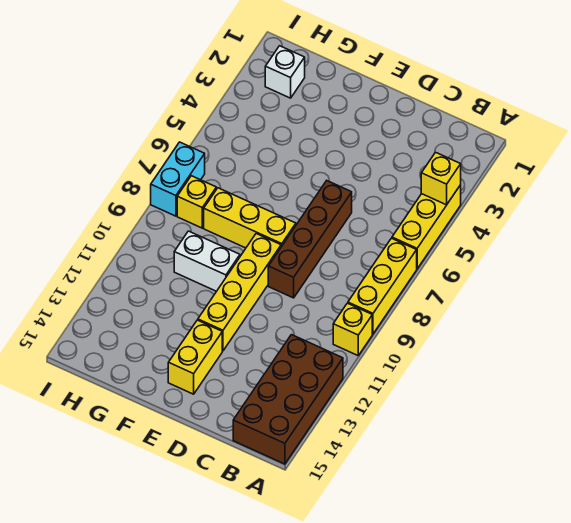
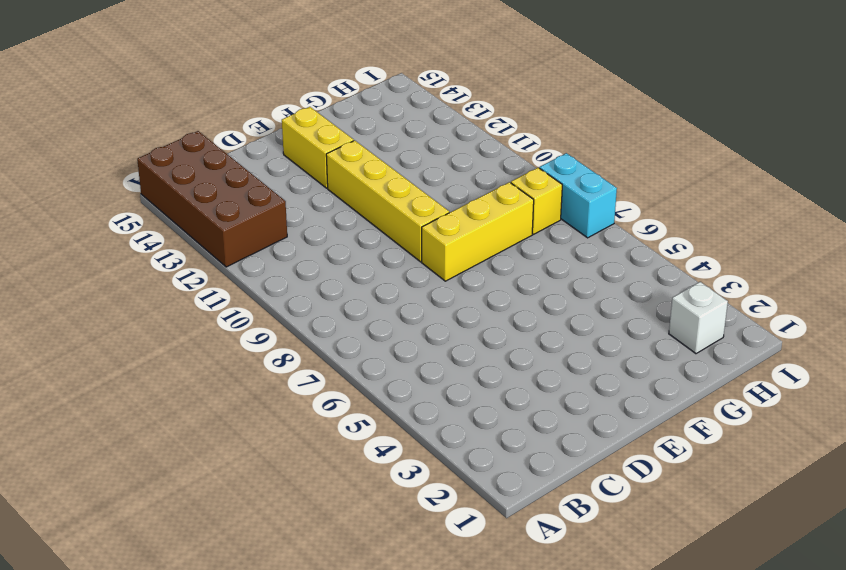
none -> yellow 1x3 brick [392,185,461,269]
none -> yellow 1x3 brick [348,238,417,334]
none -> yellow 1x1 brick [333,303,372,355]

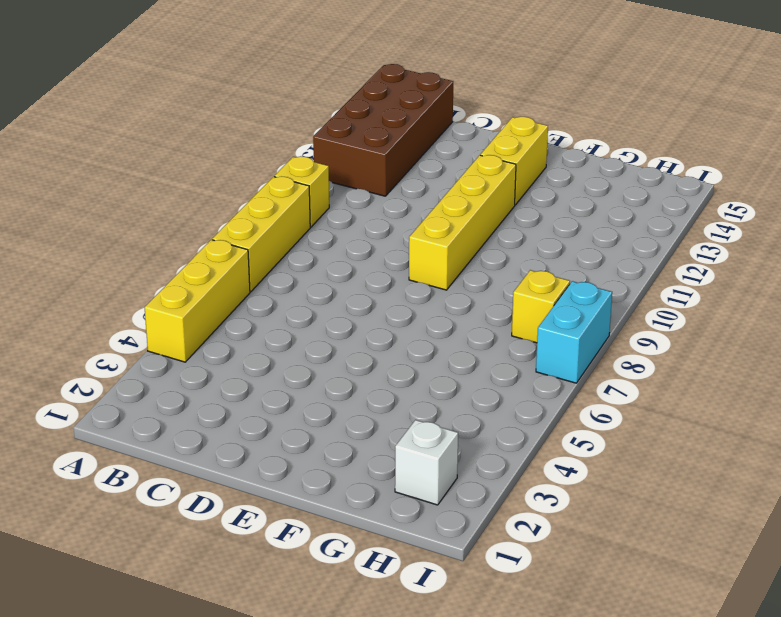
none -> brown 1x4 brick [268,181,352,298]
none -> yellow 1x3 brick [204,188,296,248]
none -> white 1x2 brick [174,231,240,291]

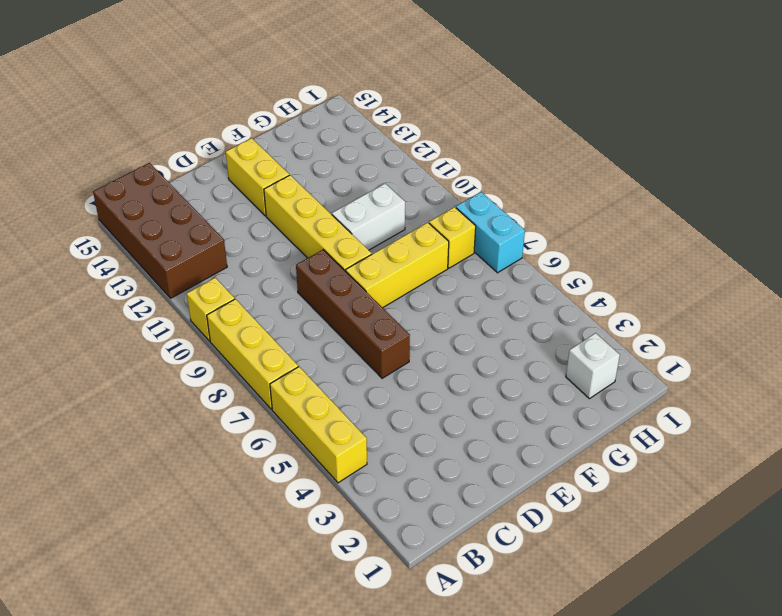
none -> yellow 1x1 brick [421,152,461,205]

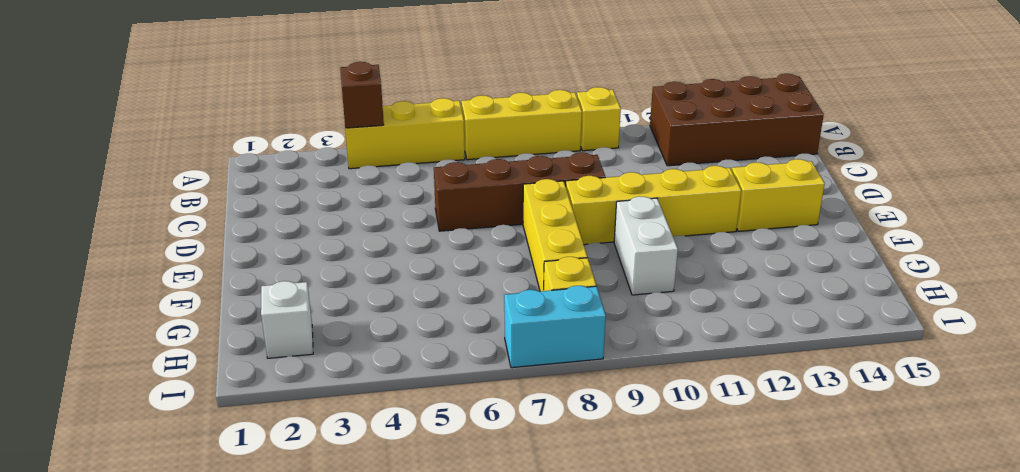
brown 1x1 brick [340,62,384,128] -> yellow 1x1 brick [421,152,461,205]

